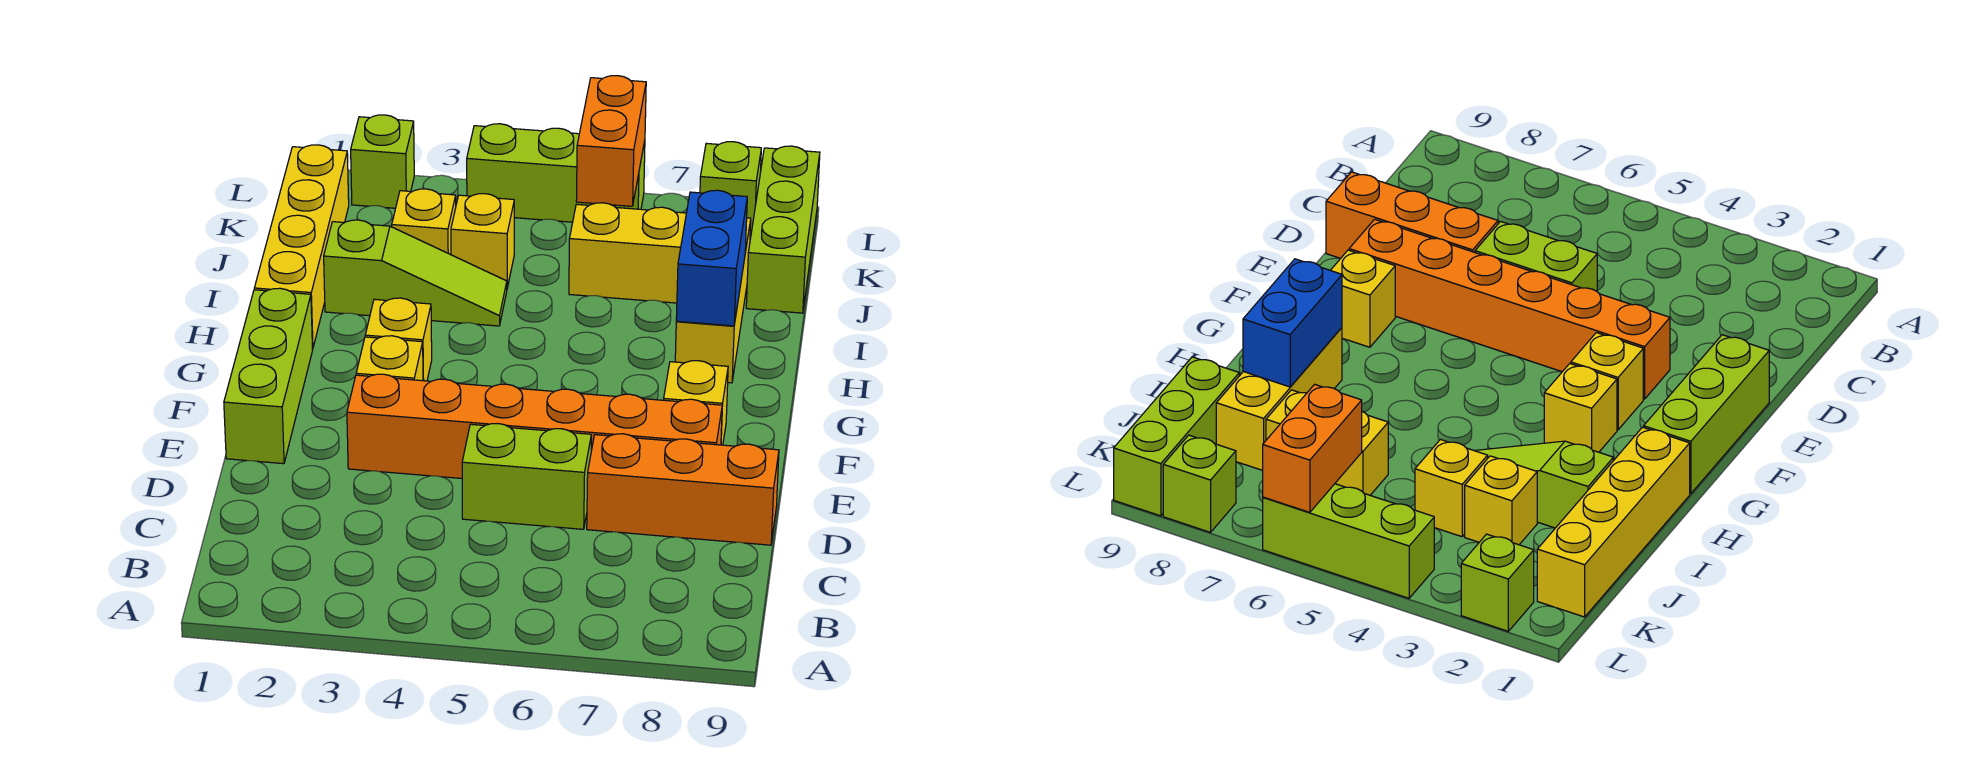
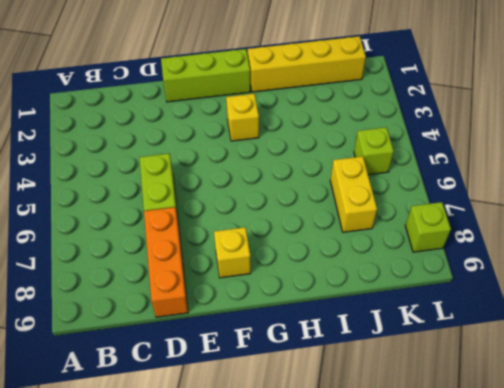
lime 1x1 brick [354,127,394,175] -> lime 1x1 brick moved to [351,115,414,208]
none -> orange 1x6 brick [347,374,722,478]
none -> yellow 1x1 brick [356,336,423,381]
none -> yellow 1x3 brick [675,218,751,383]

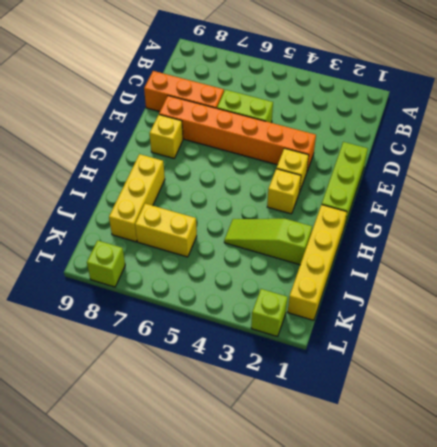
none -> yellow 1x1 brick [392,189,456,255]
none -> yellow 1x1 brick [451,194,514,288]
none -> lime 1x3 brick [746,146,820,313]

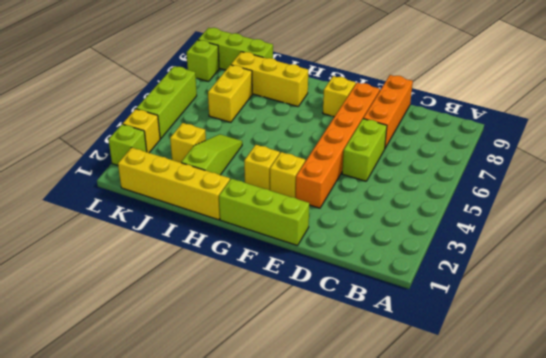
yellow 1x1 brick [123,109,160,153] -> yellow 1x1 brick moved to [451,194,514,288]
none -> blue 1x2 brick [676,190,747,326]
none -> orange 1x2 brick [576,76,646,206]

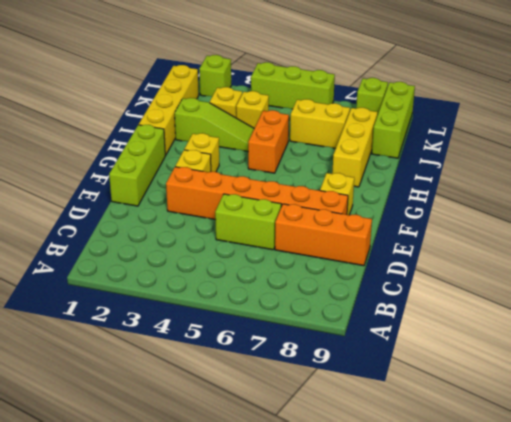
orange 1x2 brick [248,110,289,173] -> orange 1x2 brick moved to [576,76,646,206]
none -> blue 1x2 brick [676,190,747,326]

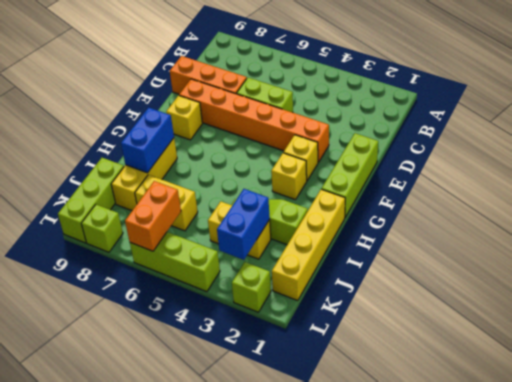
blue 1x2 brick [217,189,270,260] -> none

